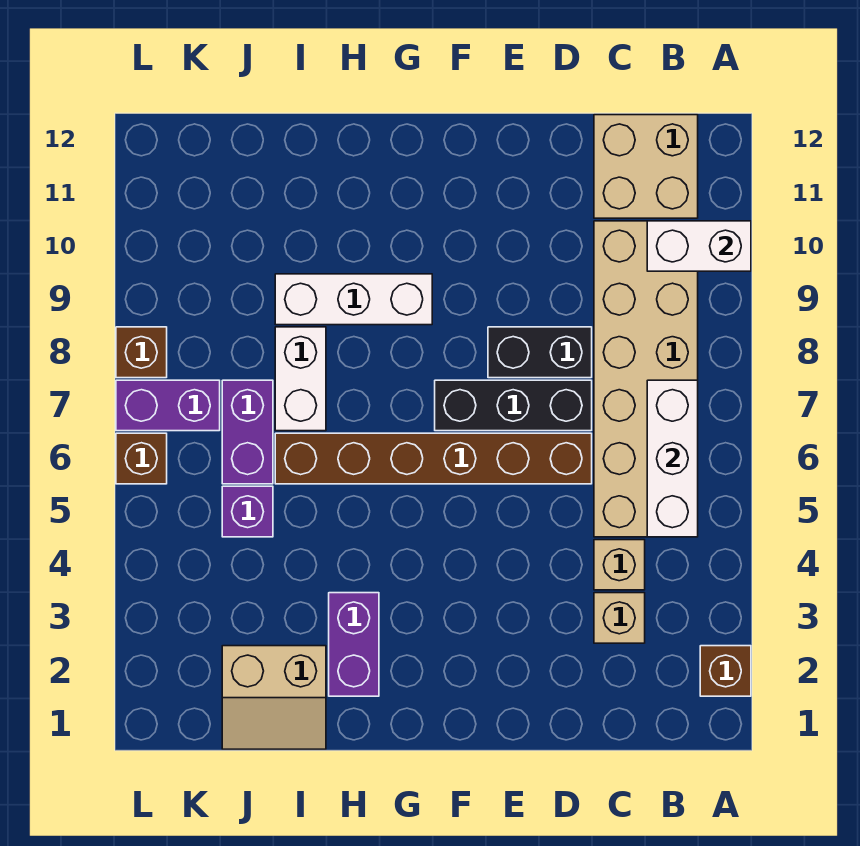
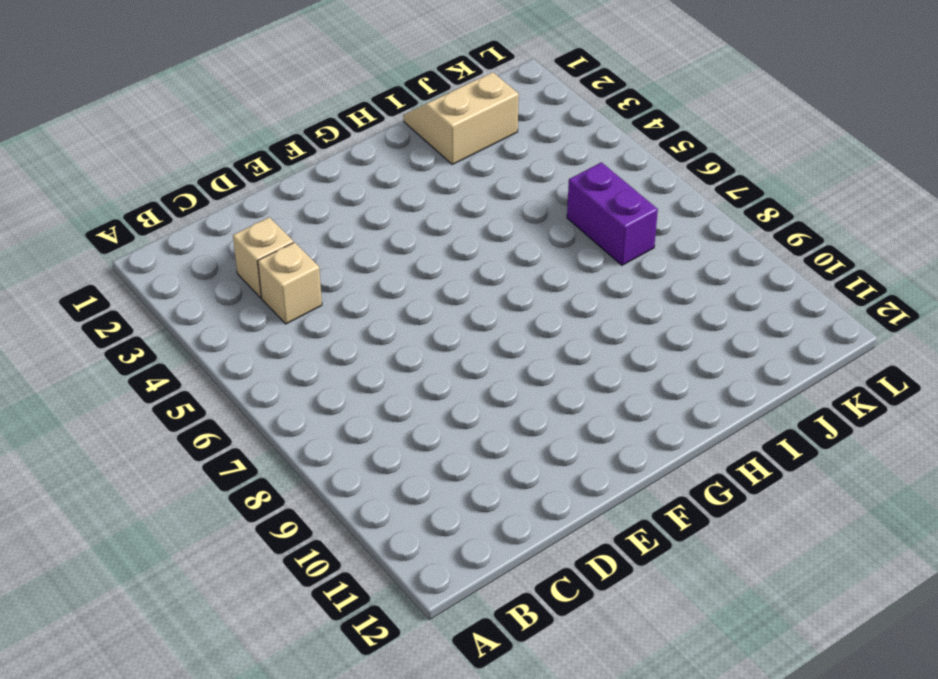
none -> brown 1x1 brick [700,646,751,696]
none -> tan 2x6 brick [594,221,698,537]
none -> tan 2x2 brick [594,115,698,218]

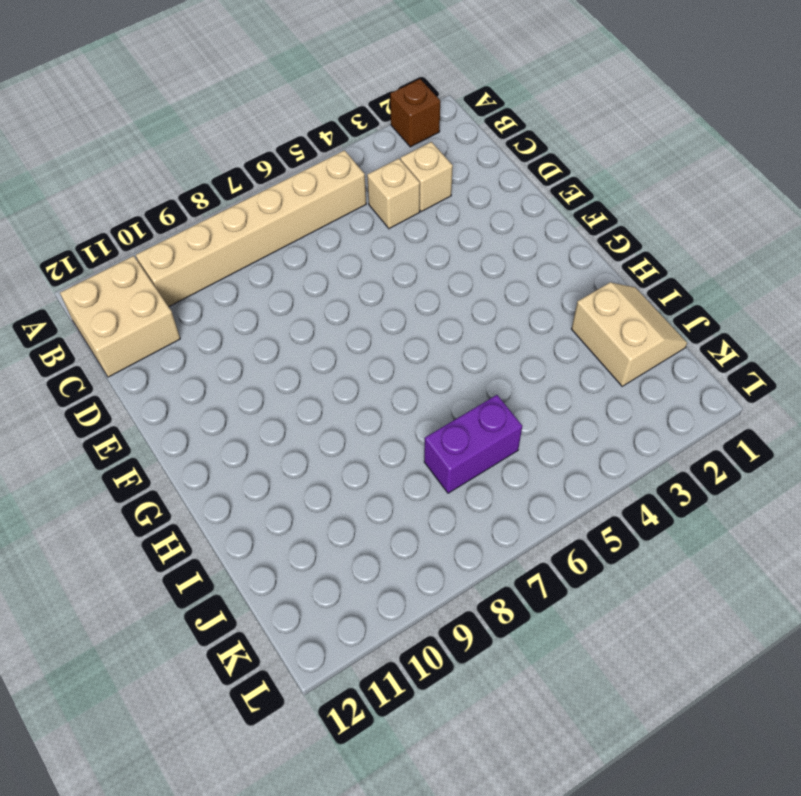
tan 1x6 brick [136,150,366,307] -> tan 2x6 brick [594,221,698,537]
none -> brown 1x6 brick [275,433,592,484]
none -> black 1x3 brick [435,380,592,431]
none -> black 1x2 brick [488,327,592,378]

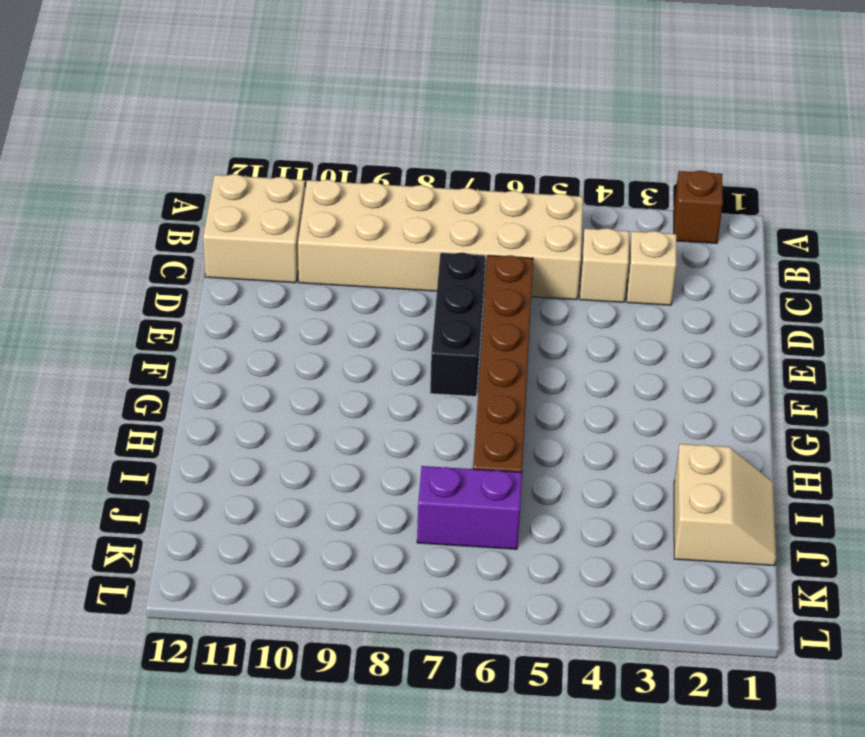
none -> black 1x2 brick [488,327,592,378]
none -> white 1x3 brick [275,274,432,325]
none -> purple 1x2 brick [329,593,379,696]

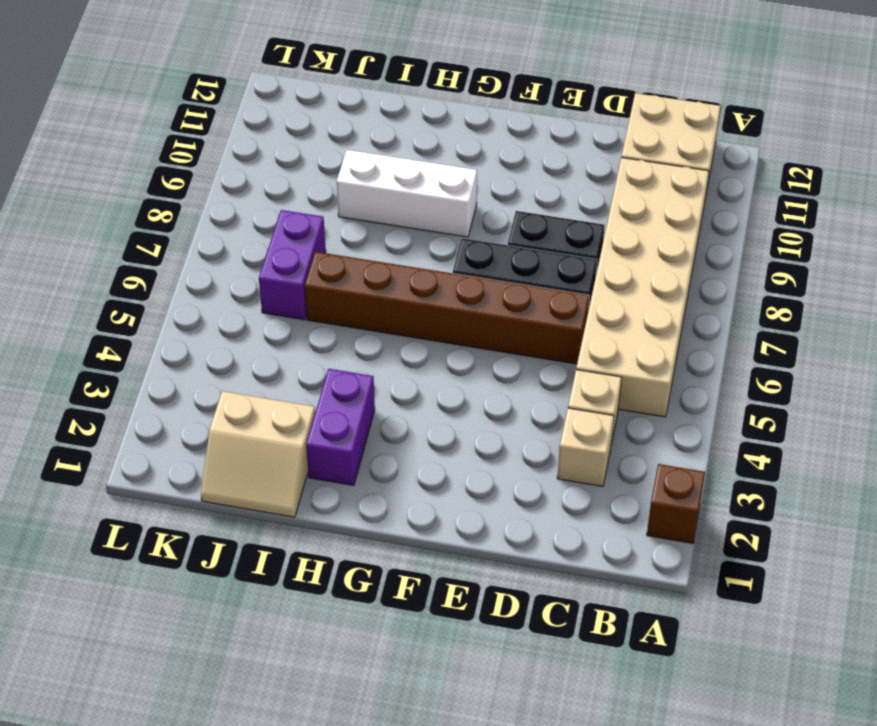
none -> white 1x2 brick [275,327,326,431]
none -> purple 1x1 brick [222,486,273,537]
none -> purple 1x2 brick [116,380,220,431]

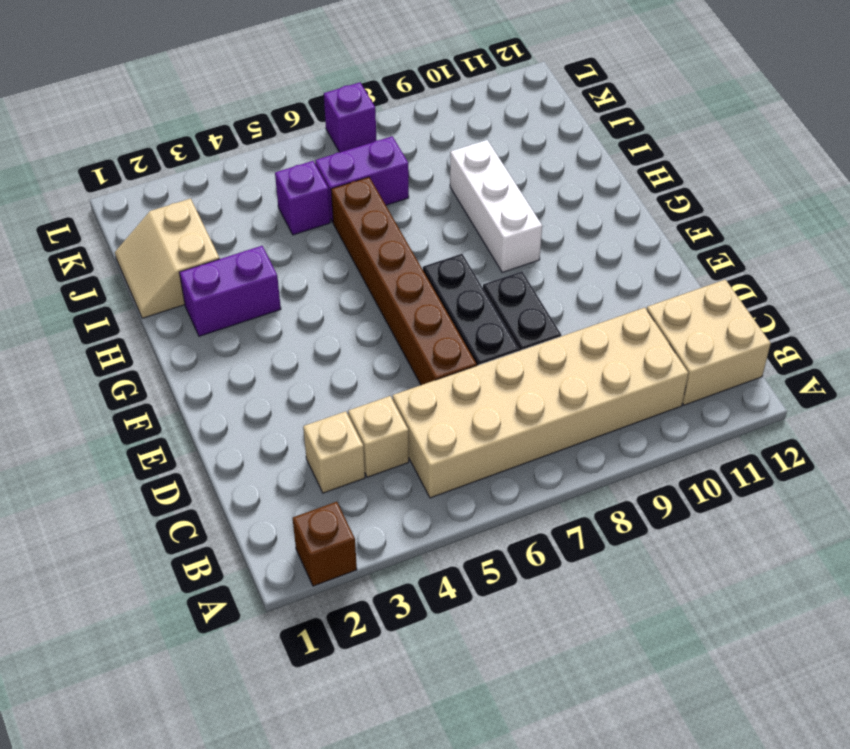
purple 1x1 brick [324,82,376,152] -> purple 1x2 brick [116,380,220,431]
none -> white 1x2 brick [275,327,326,431]
none -> brown 1x1 brick [116,433,167,484]
none -> brown 1x1 brick [116,327,167,378]

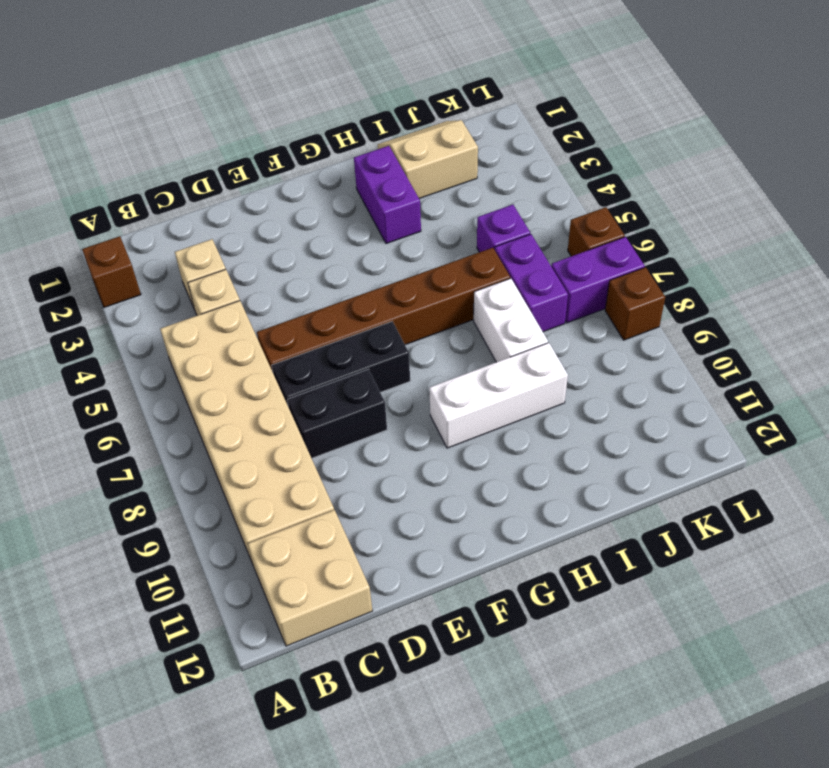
none -> white 1x2 brick [647,221,751,271]
none -> white 1x3 brick [647,380,698,537]

